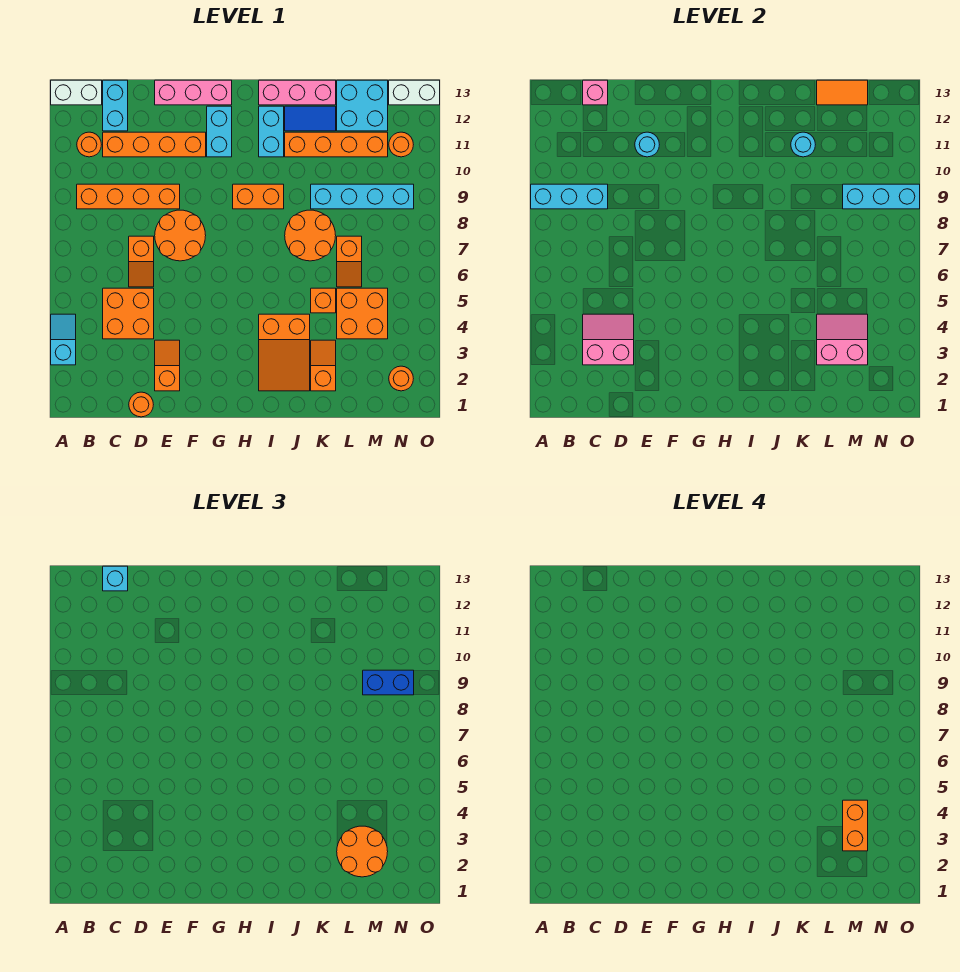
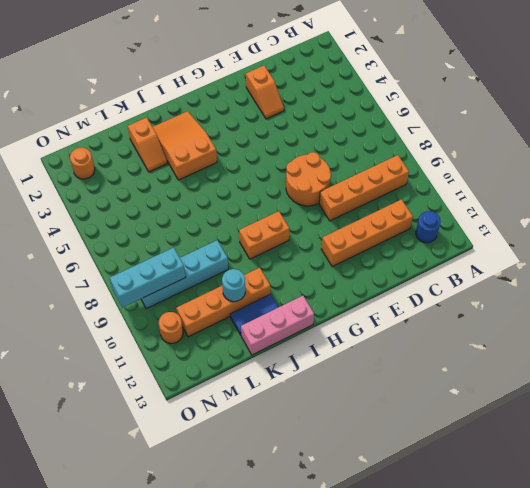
blue 1x1 round brick [416,211,441,243] -> none
none -> cyan 1x2 slope [51,314,76,365]
none -> white 1x2 brick [51,80,102,105]
none -> orange 1x1 round brick [77,132,101,157]
none -> orange 2x2 brick [103,288,154,339]

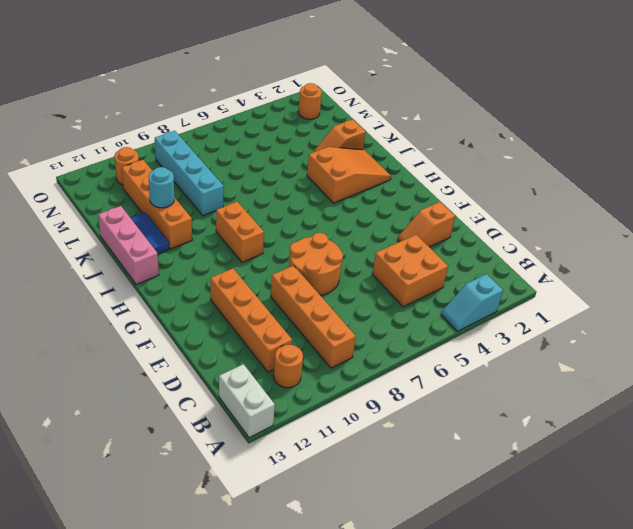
none -> cyan 1x2 brick [103,80,128,131]
none -> orange 1x1 round brick [129,392,153,417]
none -> orange 1x2 slope [129,236,154,287]
none -> pink 1x3 brick [155,80,232,105]

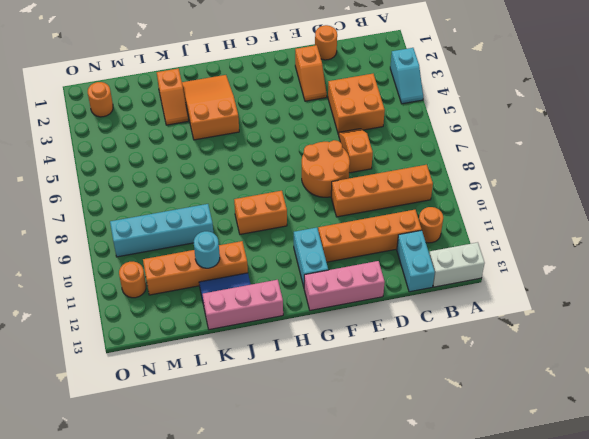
none -> cyan 1x2 brick [259,106,284,157]
none -> orange 2x2 round brick [285,210,336,261]
none -> orange 1x1 brick [311,288,336,313]
none -> orange 2x2 brick [337,288,388,339]

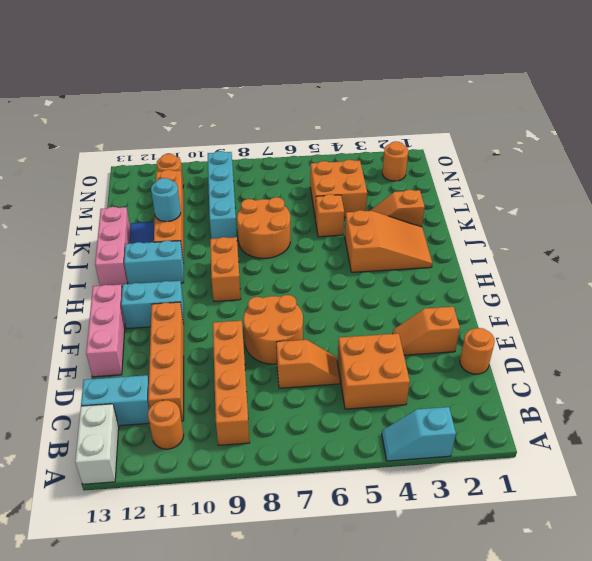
none -> orange 1x2 slope [337,236,362,287]
none -> cyan 2x2 brick [337,80,388,131]
none -> white 1x2 brick [389,80,440,105]
none -> cyan 1x3 brick [531,184,608,209]

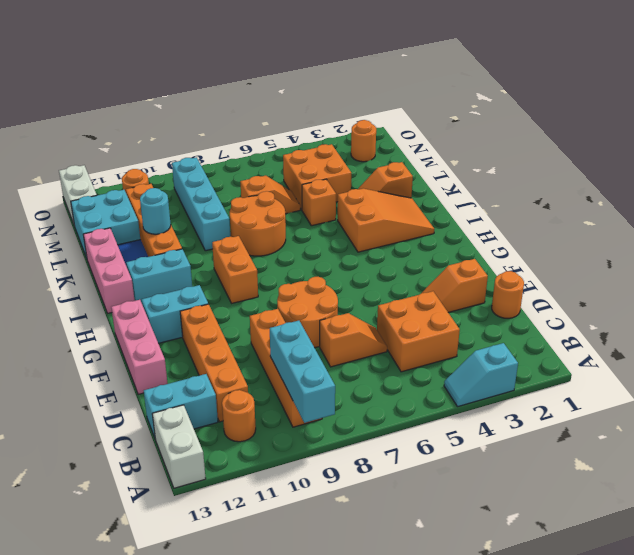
none -> pink 2x2 slope [583,314,634,365]
none -> pink 1x1 brick [583,80,608,105]
none -> cyan 1x1 round brick [635,132,659,157]
none -> pink 2x2 slope [817,314,868,365]

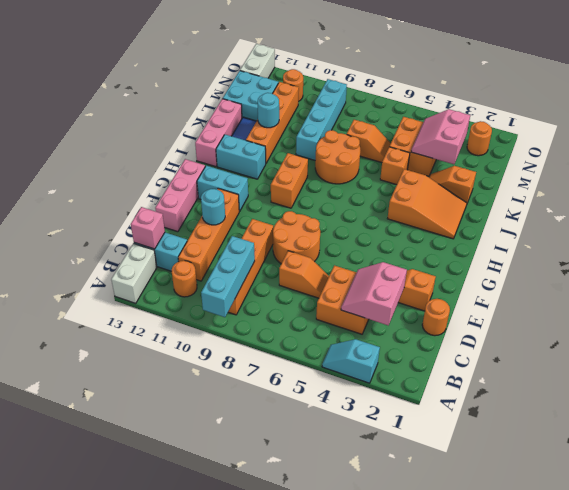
none -> orange 1x2 tile [817,80,868,105]
none -> cyan 1x3 brick [843,184,920,209]
none -> cyan 1x1 brick [103,566,128,591]
none -> orange 2x2 round brick [337,826,388,877]

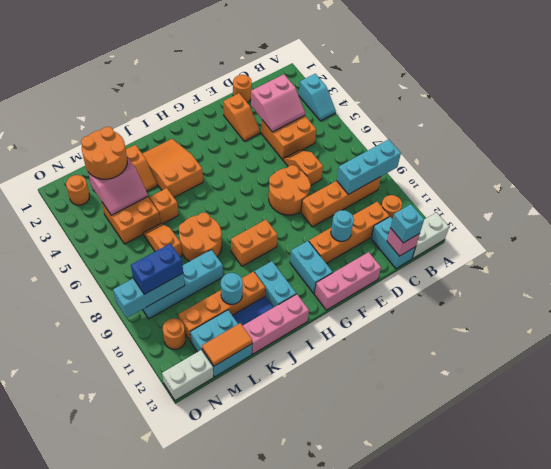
none -> orange 1x2 brick [843,800,868,851]

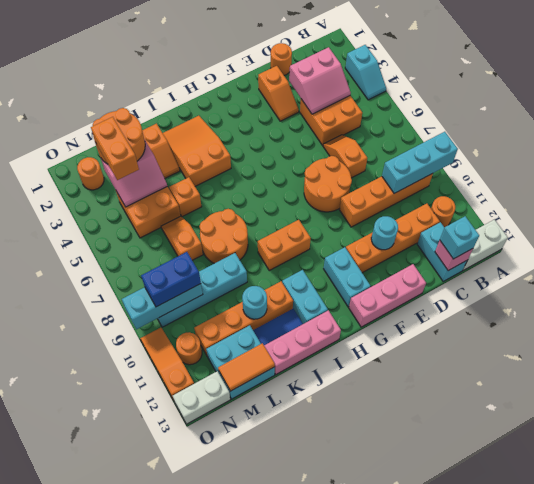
orange 1x3 slope [140,328,194,401] -> none

